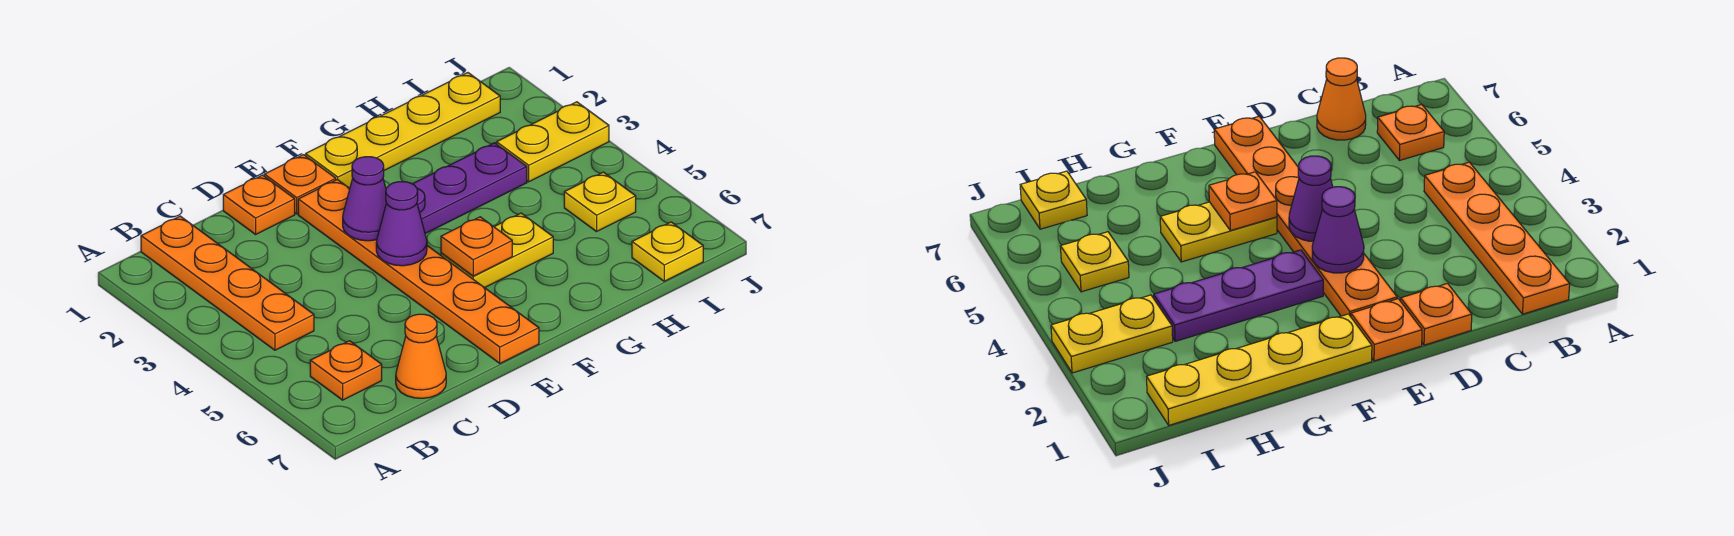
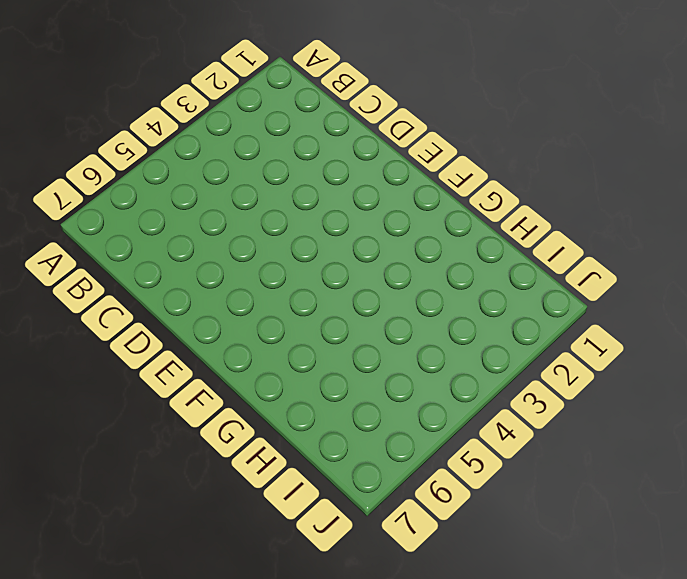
none -> orange 1x4 plate [141,216,314,350]
none -> orange 1x1 plate [310,341,382,400]
none -> orange 1x1 cone [396,314,446,398]

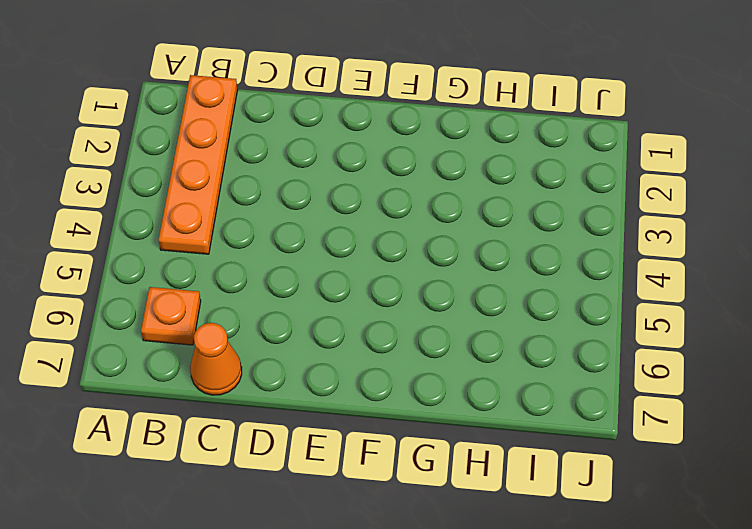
none -> orange 1x1 plate [223,175,295,234]
none -> orange 1x1 plate [264,155,336,214]
none -> orange 1x6 plate [298,179,539,363]

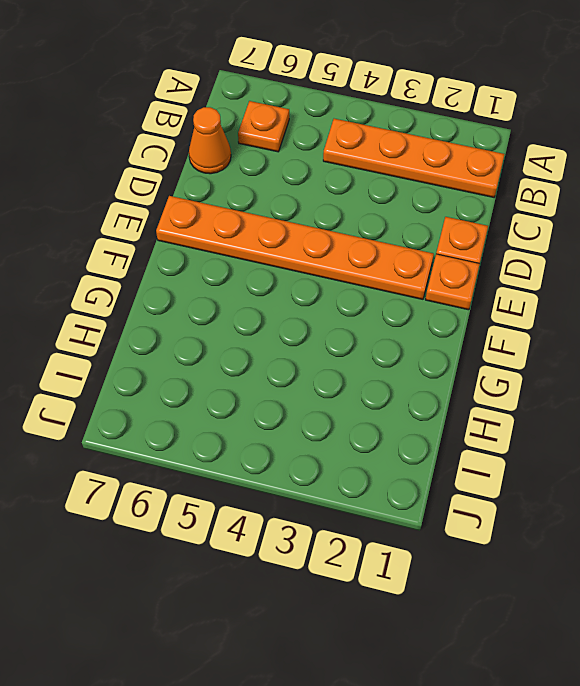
none -> yellow 1x4 plate [306,73,500,188]
none -> purple 1x3 plate [413,143,527,234]
none -> yellow 1x2 plate [441,213,553,288]

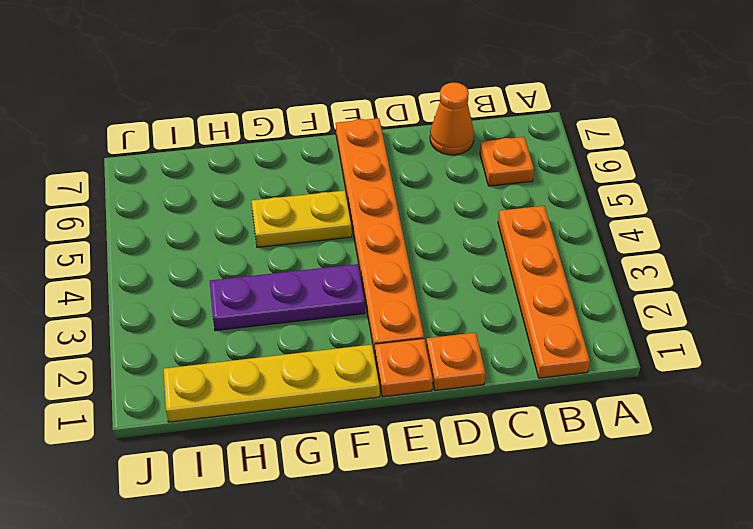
none -> yellow 1x2 plate [497,102,609,182]
none -> yellow 1x1 plate [564,172,636,232]
none -> yellow 1x1 plate [632,222,703,281]

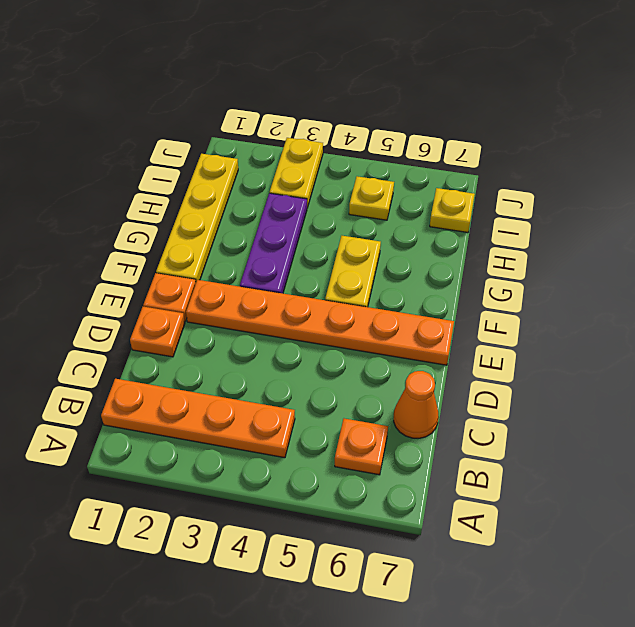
none -> purple 1x1 cone [343,157,386,241]
none -> purple 1x1 cone [376,182,427,266]
none -> orange 1x1 plate [441,217,512,276]

